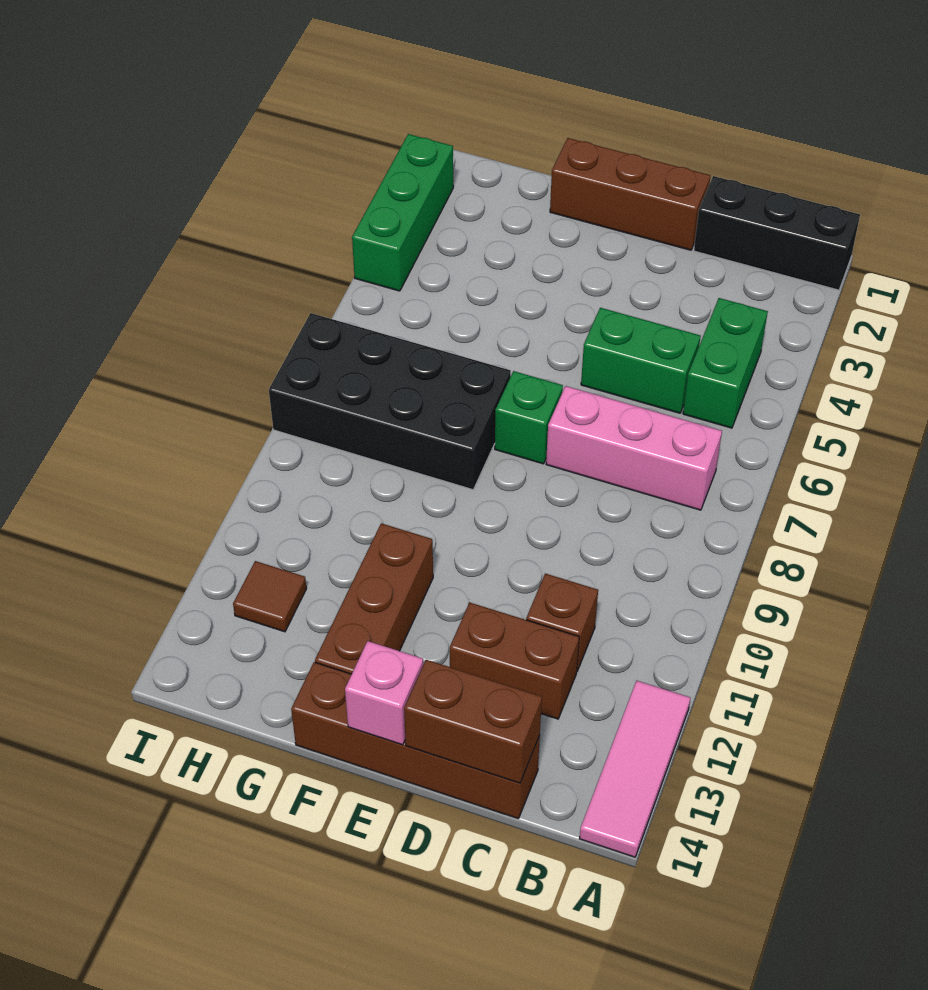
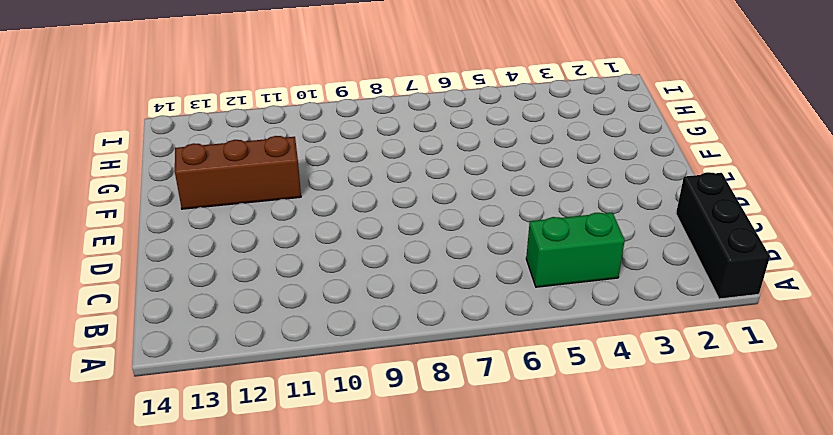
none -> pink 1x3 tile [579,681,690,857]
none -> pink 1x3 brick [546,386,722,510]
none -> green 1x2 brick [581,308,701,413]

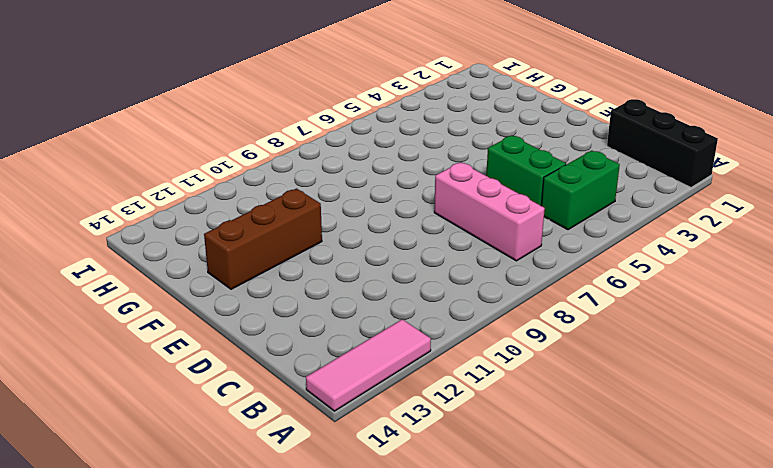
none -> brown 1x1 brick [526,574,598,671]
none -> brown 1x2 brick [450,603,579,719]
none -> brown 1x4 brick [291,662,540,819]

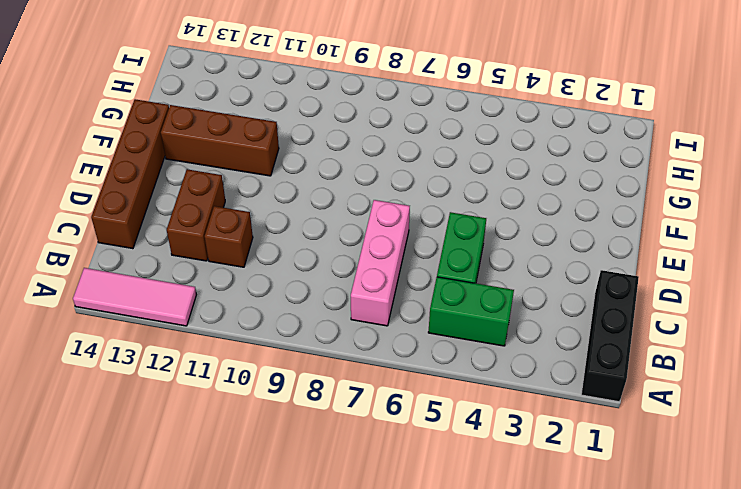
none -> brown 1x3 brick [550,138,711,250]
none -> green 1x1 brick [495,371,563,464]
none -> black 2x4 brick [269,313,511,490]

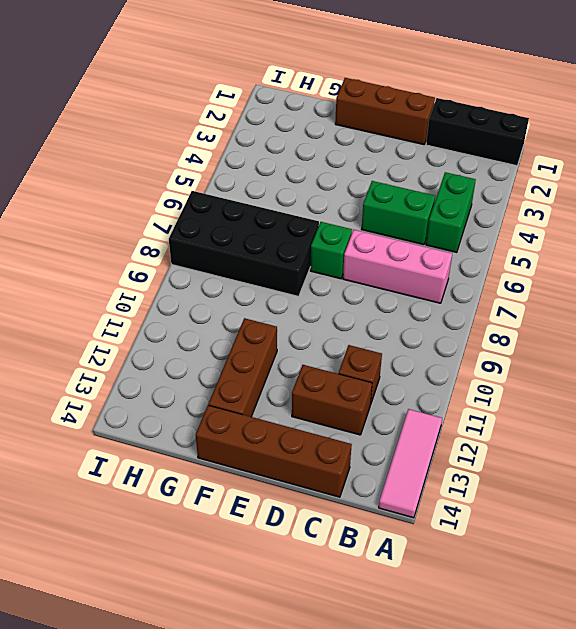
none -> brown 1x1 tile [233,561,306,632]
none -> green 1x3 brick [352,134,453,291]
none -> brown 1x2 brick [404,660,542,783]

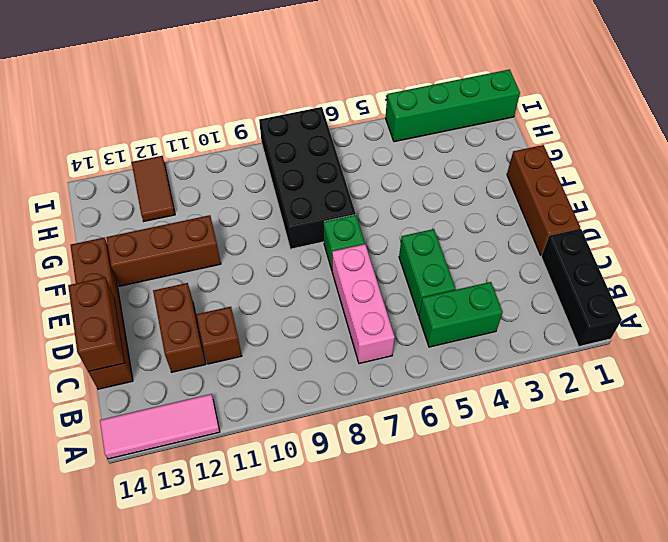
brown 1x2 tile [132,156,175,221] -> brown 1x1 tile [233,561,306,632]
green 1x4 brick [386,69,520,142] -> green 1x3 brick [352,134,453,291]
none -> pink 1x1 brick [345,641,423,745]

